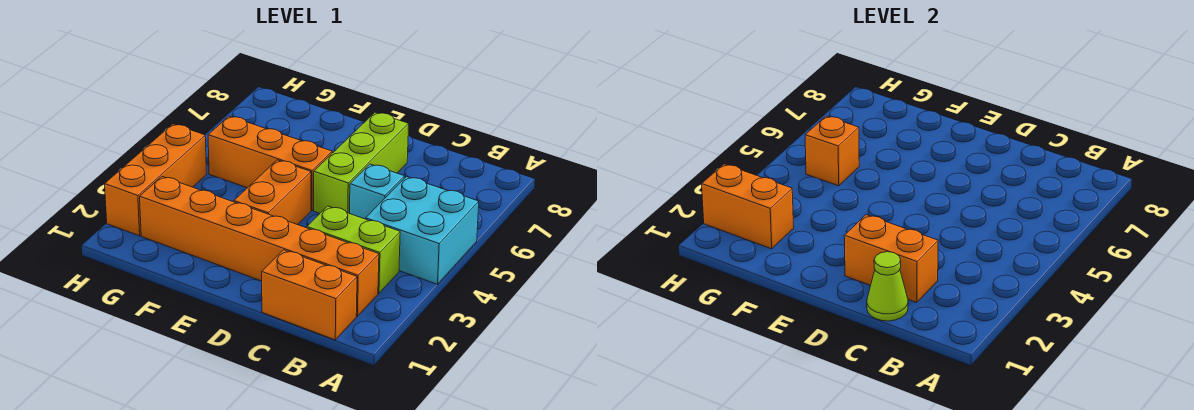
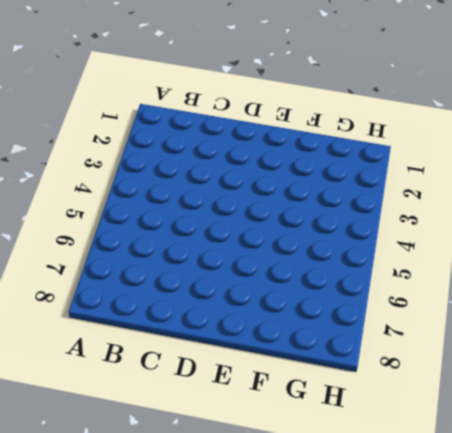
none -> cyan 2x2 brick [366,177,479,284]
none -> orange 1x2 brick [262,250,357,340]
none -> orange 1x6 brick [140,177,379,316]

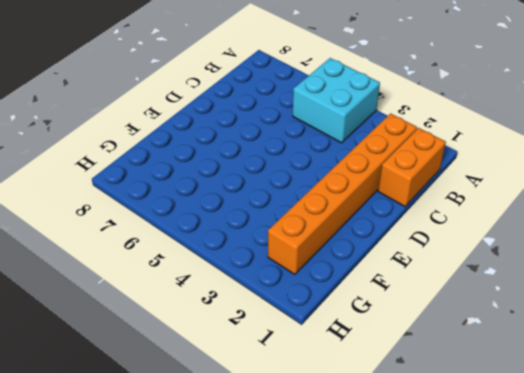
none -> lime 1x2 brick [307,206,400,293]
none -> cyan 1x1 brick [350,164,405,219]
none -> lime 1x3 brick [314,112,409,213]

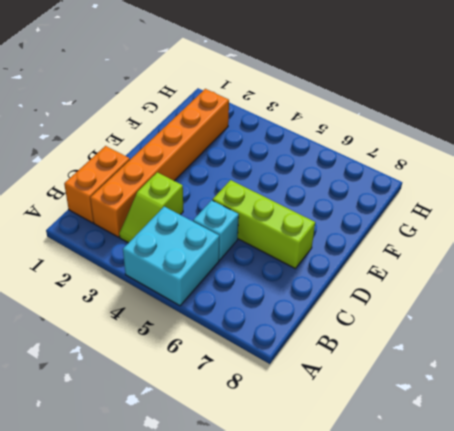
lime 1x2 slope [119,172,183,243] -> lime 1x2 brick [307,206,400,293]
none -> orange 1x2 brick [234,160,311,225]
none -> orange 1x3 brick [208,116,332,211]
none -> orange 1x3 brick [105,124,206,236]

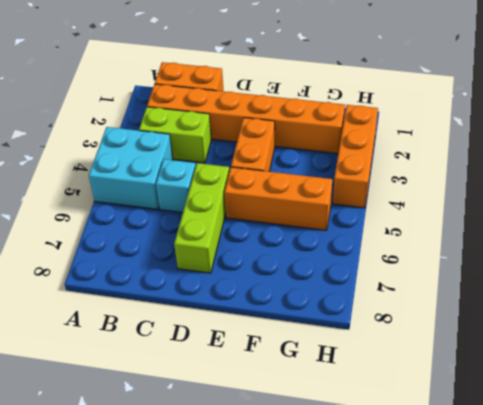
none -> lime 1x1 cone [867,252,908,321]
none -> orange 1x2 brick [844,215,938,303]
none -> orange 1x2 brick [702,164,794,249]

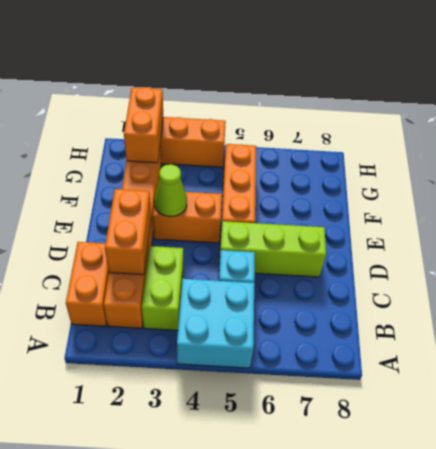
lime 1x1 cone [154,164,187,217] -> lime 1x1 cone moved to [867,252,908,321]
none -> orange 1x1 brick [805,116,859,186]

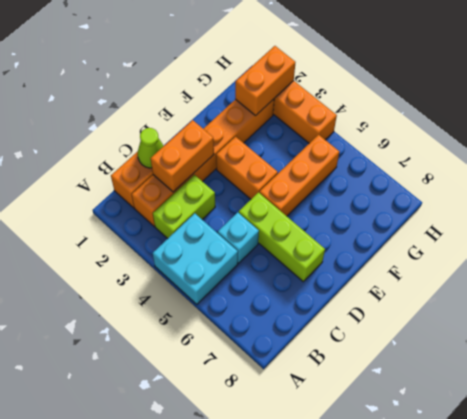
none -> orange 1x1 brick [805,116,859,186]

